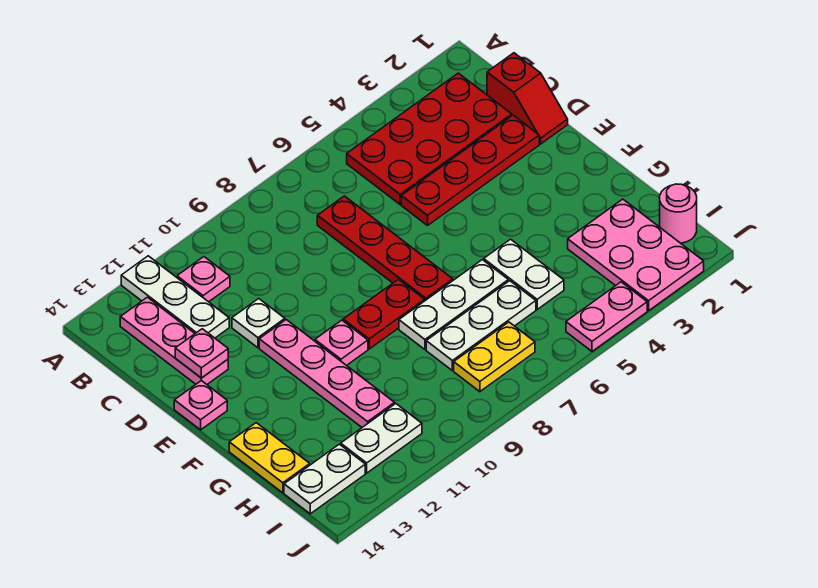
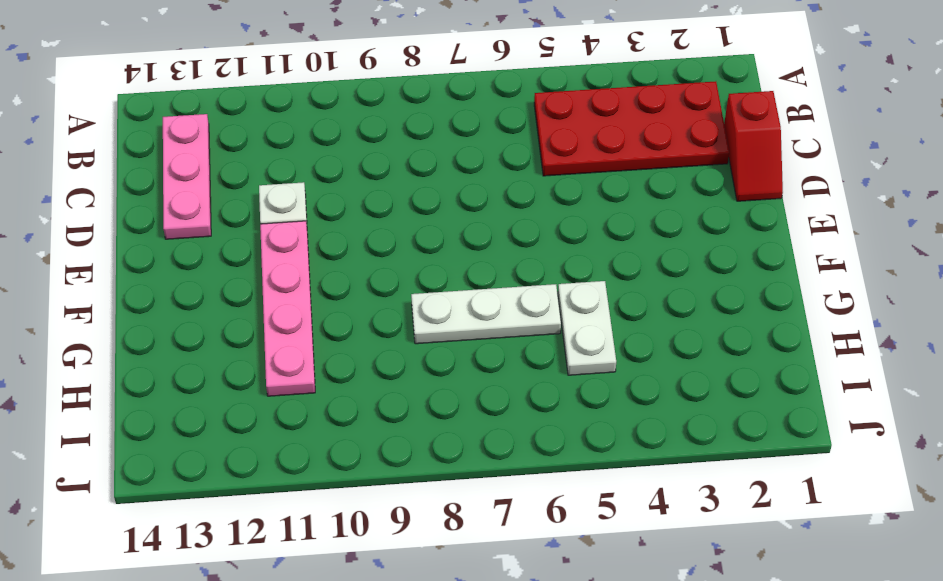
none -> white 1x3 plate [121,256,229,338]
none -> pink 1x1 plate [177,257,230,302]
none -> red 1x4 plate [317,196,453,301]

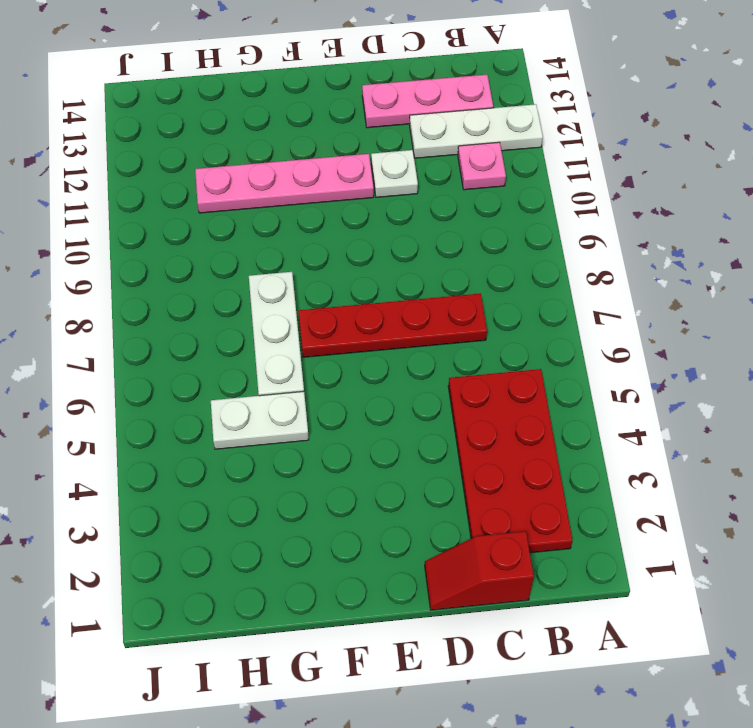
none -> red 1x4 plate [401,115,539,225]
none -> pink 1x1 plate [174,381,227,430]
none -> red 1x2 plate [343,279,424,349]

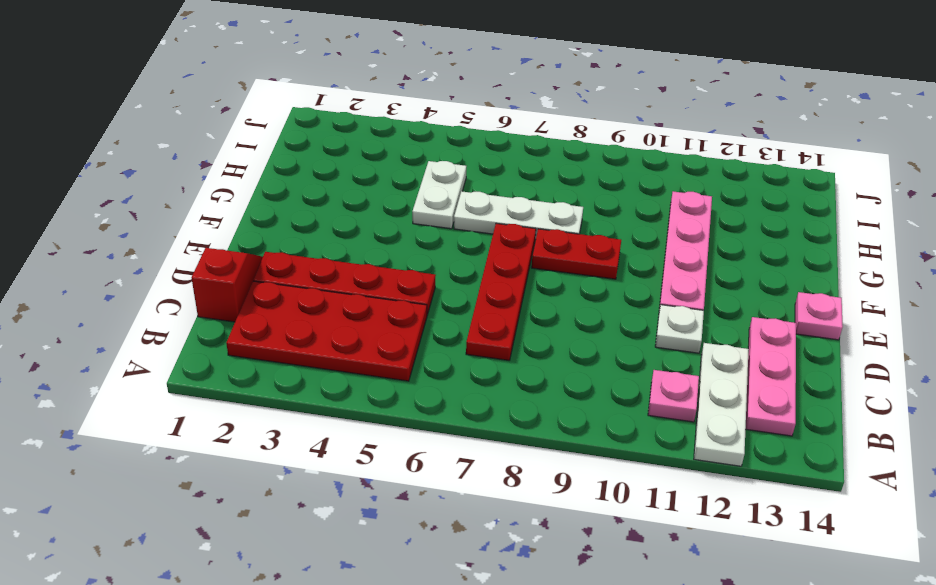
none -> pink 1x1 plate [315,320,368,366]
none -> yellow 1x2 plate [229,423,310,493]
none -> pink 2x3 plate [568,199,704,311]

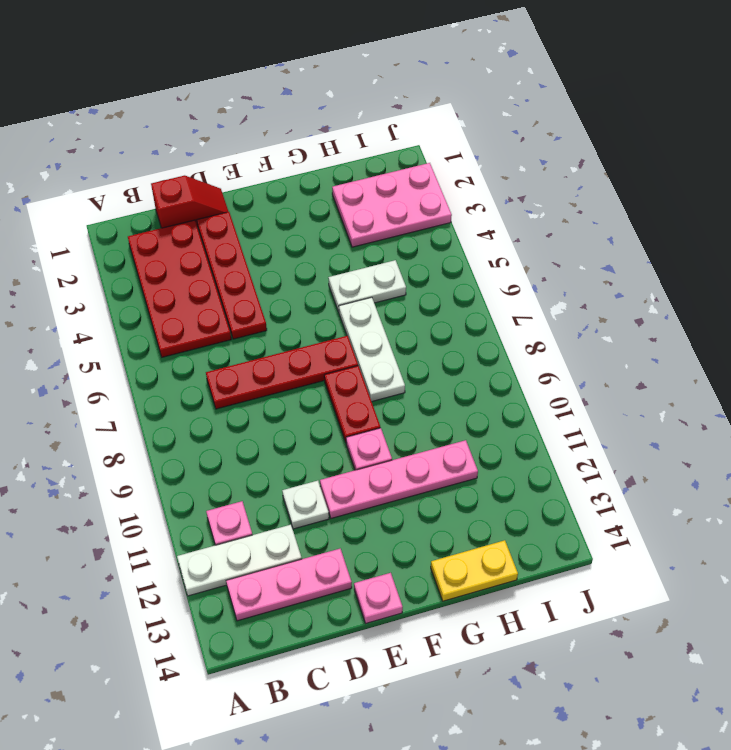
none -> white 1x3 plate [426,281,536,371]
none -> pink 1x1 round brick [660,184,697,243]
none -> yellow 1x2 plate [454,322,535,392]

